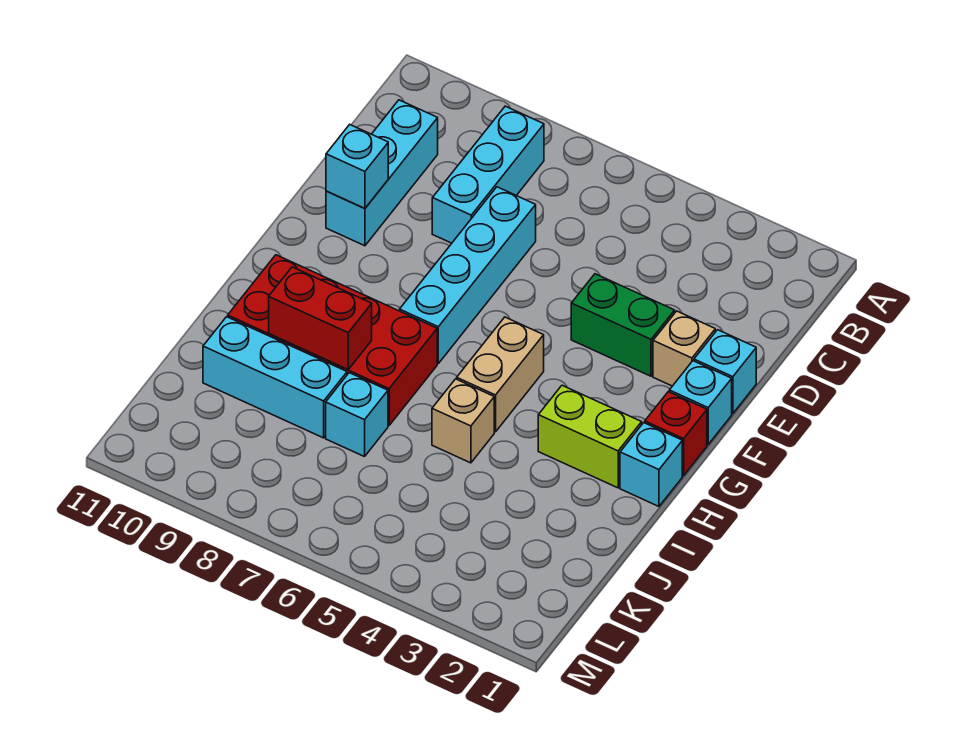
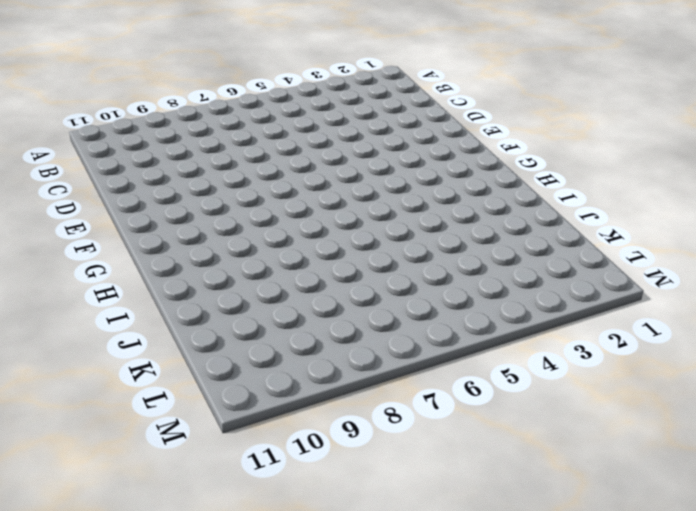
none -> cyan 1x3 brick [432,106,544,243]
none -> cyan 1x3 brick [326,100,438,246]
none -> cyan 1x4 brick [400,187,536,363]

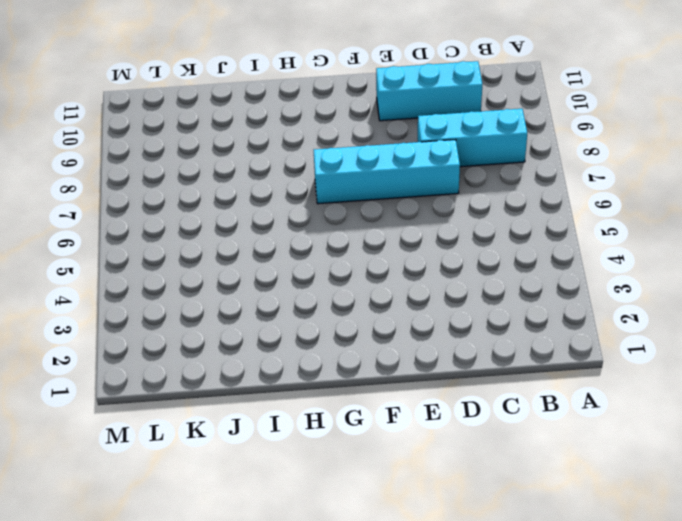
none -> cyan 1x1 brick [694,330,756,414]
none -> tan 1x1 brick [653,311,715,386]
none -> green 1x2 brick [571,274,675,376]

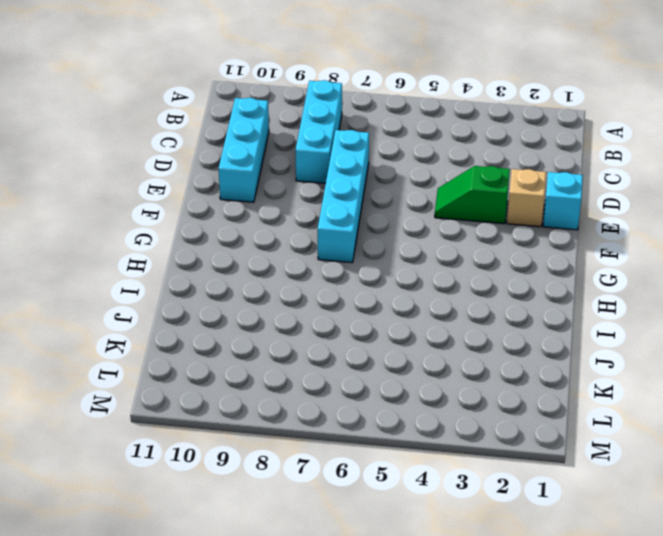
green 1x2 slope [435,166,510,224] -> green 1x2 brick [571,274,675,376]
none -> cyan 1x1 brick [669,361,732,444]
none -> red 1x1 brick [645,392,707,476]
none -> tan 1x2 brick [457,317,544,432]

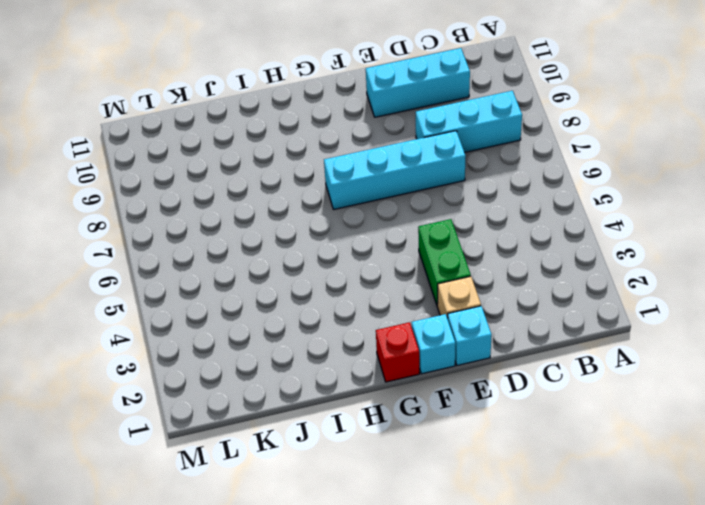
none -> tan 1x2 brick [457,317,544,432]
none -> cyan 1x1 brick [620,423,682,506]
none -> lime 1x2 brick [538,385,642,488]

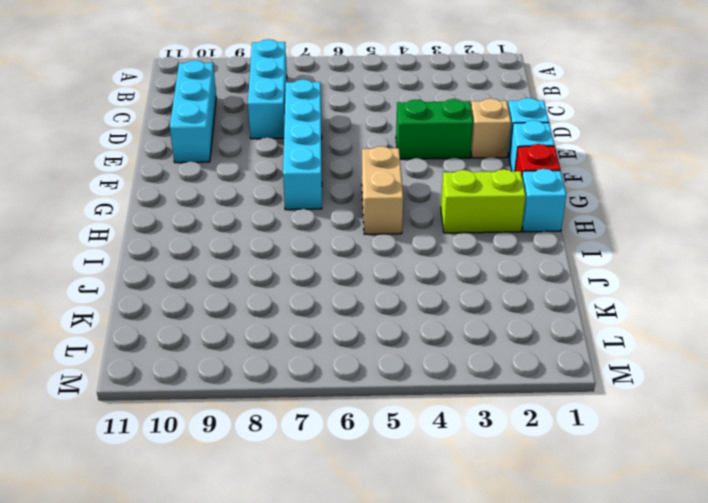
none -> red 2x4 brick [228,255,437,425]
none -> tan 1x1 brick [432,379,494,463]
none -> cyan 1x1 brick [326,373,388,457]

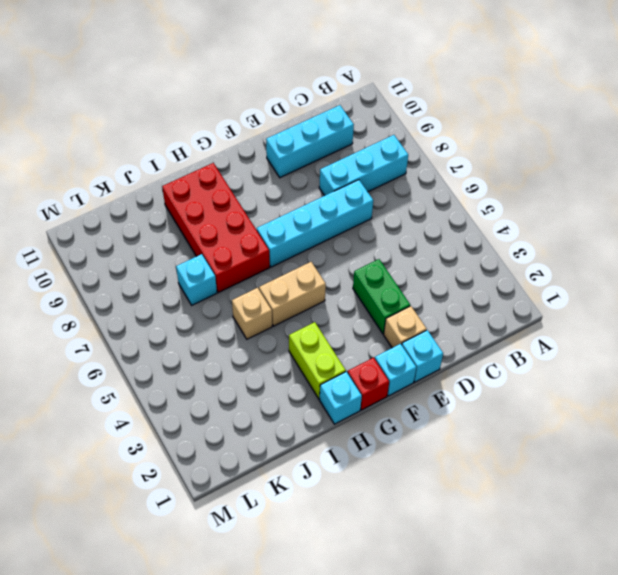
none -> cyan 1x3 brick [203,317,347,438]
none -> cyan 1x1 brick [326,125,388,209]
none -> red 1x2 brick [269,267,372,370]

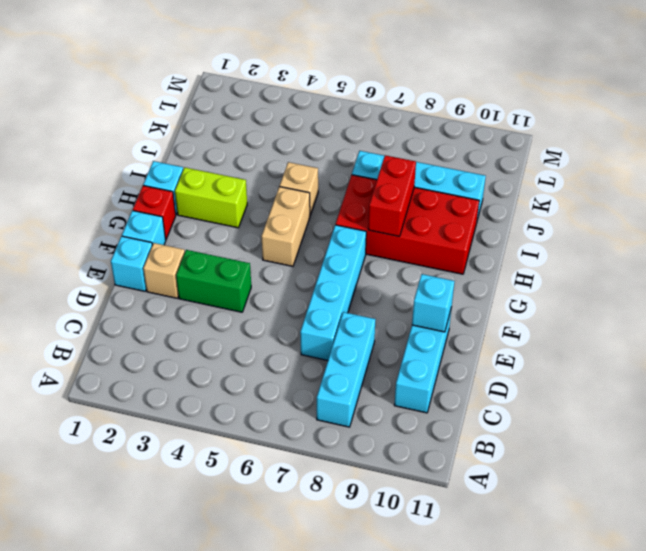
red 1x2 brick [368,155,416,237] -> red 1x2 brick turned to [269,267,372,370]

